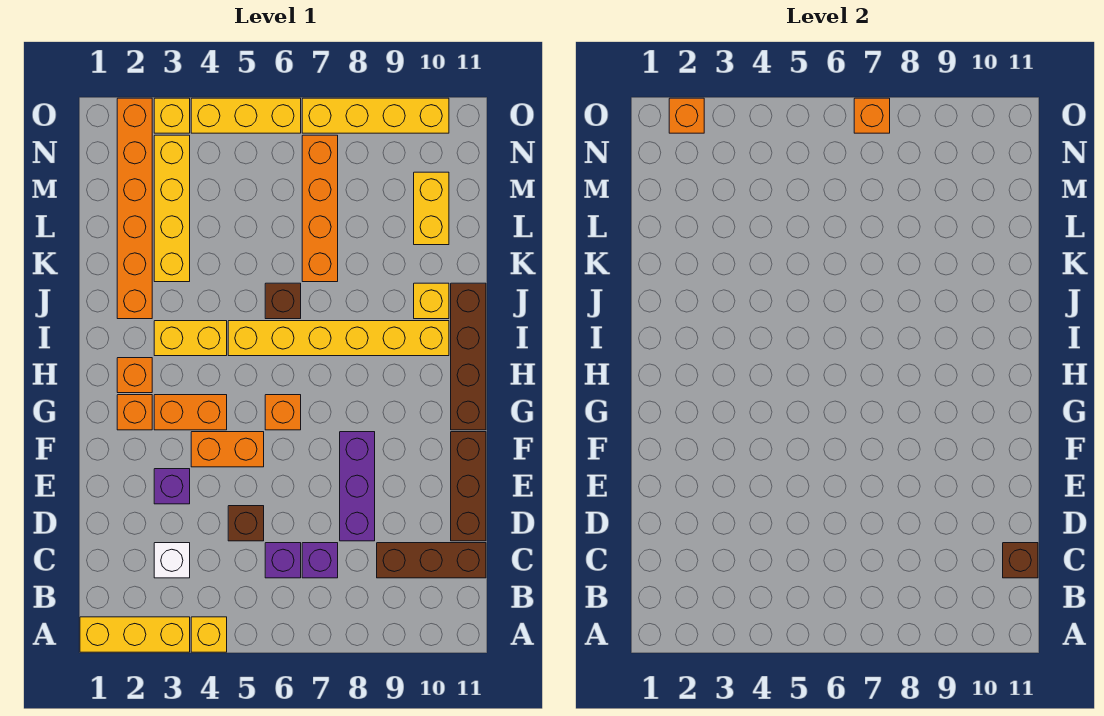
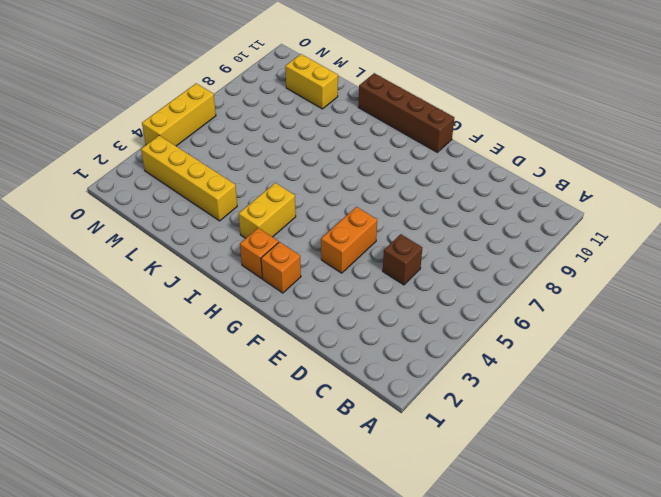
none -> yellow 1x3 brick [80,617,190,652]
none -> yellow 1x1 brick [191,617,227,652]
none -> white 1x1 brick [154,543,190,578]
none -> purple 1x1 brick [265,543,301,578]

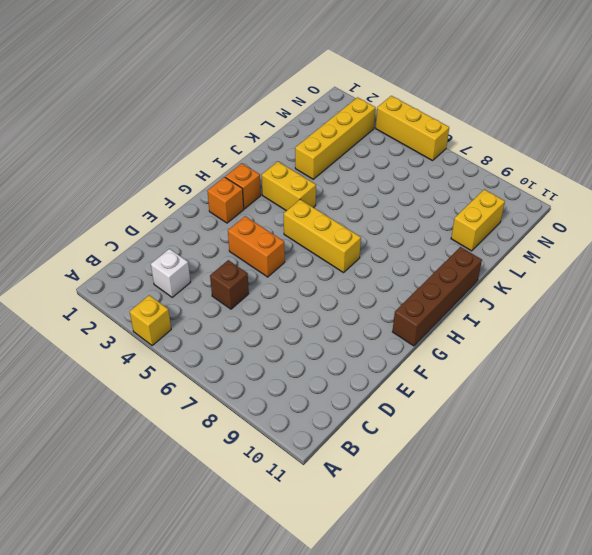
yellow 1x3 brick [284,200,361,273] -> yellow 1x3 brick moved to [80,617,190,652]
none -> purple 1x1 brick [265,543,301,578]
none -> purple 1x1 brick [302,543,338,578]
none -> brown 1x3 brick [377,543,486,578]
none -> purple 1x3 brick [340,432,375,541]

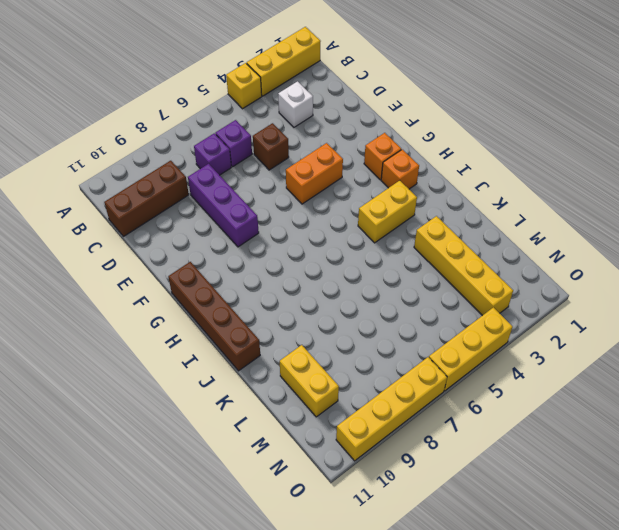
none -> brown 1x3 brick [451,432,486,541]
none -> purple 1x1 brick [154,469,190,504]
none -> orange 1x2 brick [154,395,227,430]
none -> orange 1x1 brick [265,395,301,430]

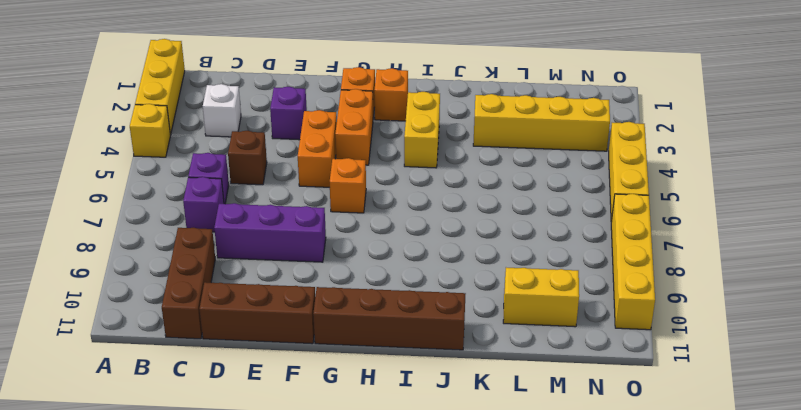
none -> yellow 1x6 brick [228,321,449,356]
none -> orange 1x6 brick [117,98,152,319]
none -> brown 1x1 brick [265,283,301,319]
none -> yellow 1x1 brick [414,283,449,319]

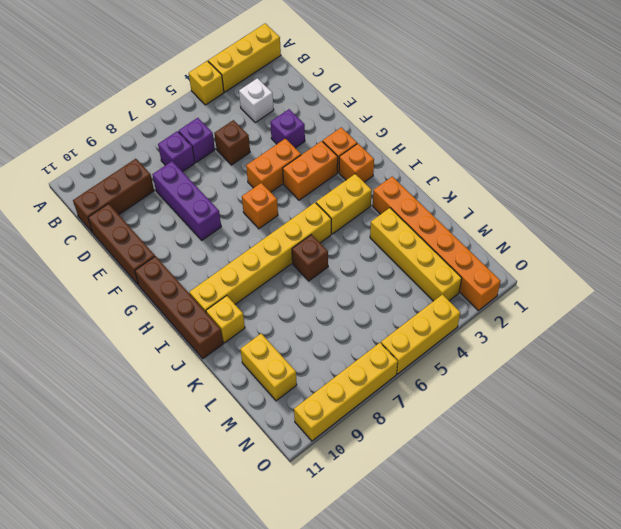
none -> orange 1x4 brick [302,135,338,282]
none -> yellow 1x1 brick [154,98,190,133]
none -> brown 1x1 brick [1003,543,1038,578]
none -> orange 1x1 brick [669,98,704,133]

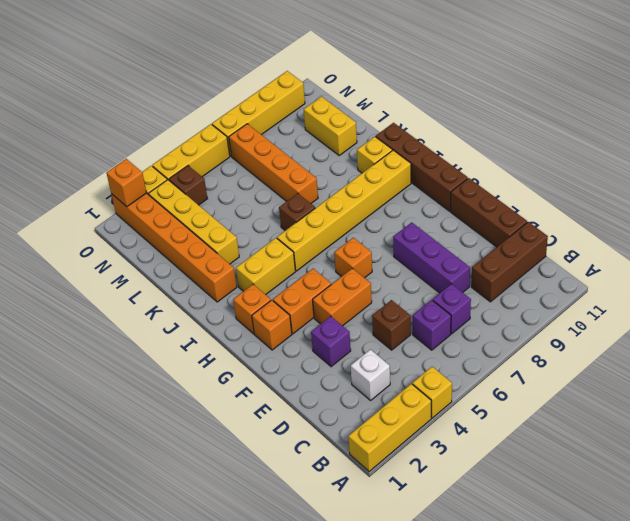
brown 1x1 brick [169,166,208,205] -> brown 1x1 brick moved to [1003,543,1038,578]
none -> orange 1x1 brick [854,98,890,133]

